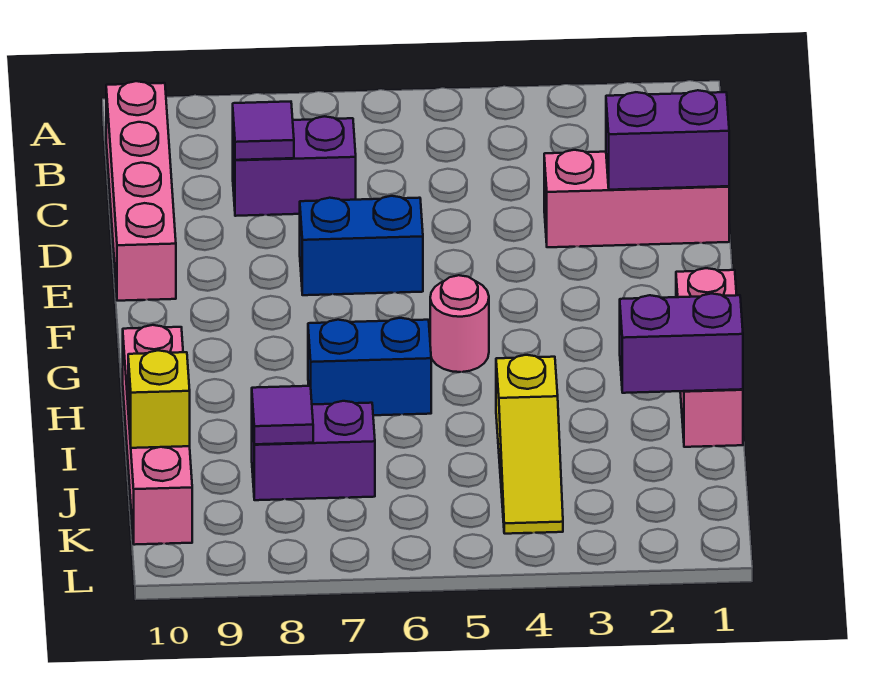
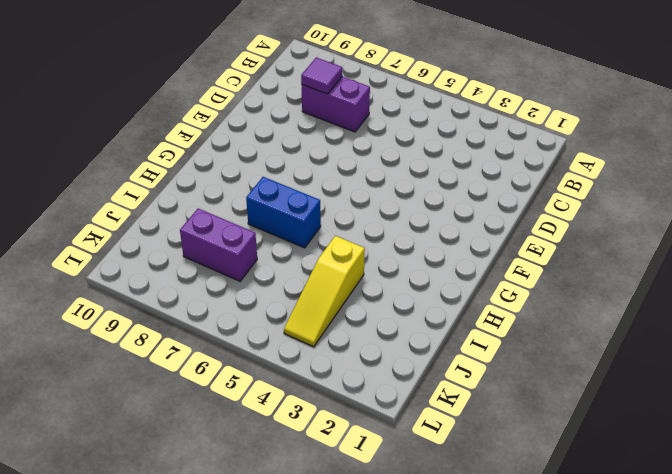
none -> pink 1x4 brick [106,81,176,301]
none -> pink 1x3 brick [544,150,729,247]
none -> blue 1x2 brick [300,196,423,295]

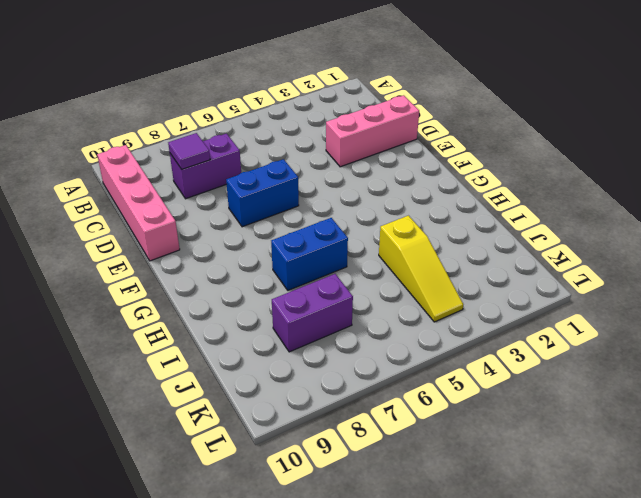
none -> pink 1x3 brick [676,268,743,447]
none -> pink 1x1 round brick [430,275,489,372]
none -> pink 1x4 brick [123,325,192,545]

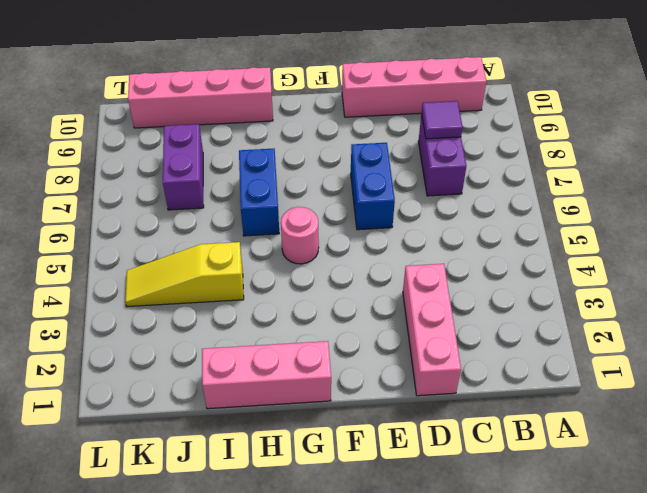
none -> purple 1x2 brick [606,90,729,190]
none -> purple 1x2 brick [620,294,743,393]
none -> purple 1x1 tile [252,386,313,444]

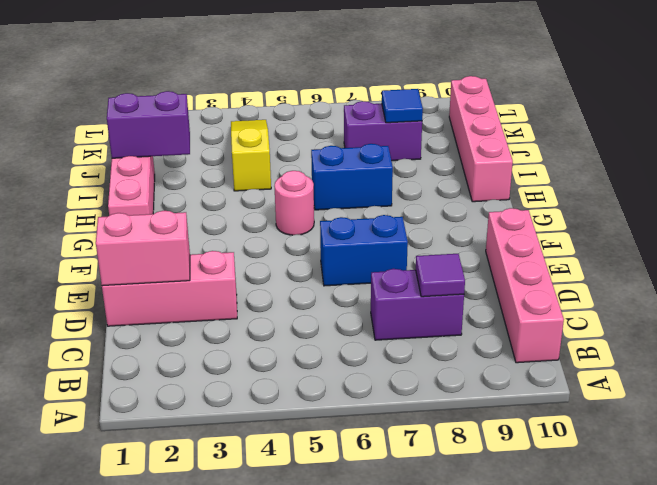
pink 1x2 brick [96,211,190,286] -> purple 1x2 brick [606,90,729,190]
blue 1x1 tile [382,89,423,123] -> purple 1x1 tile [252,386,313,444]
none -> yellow 1x1 brick [128,350,190,448]

